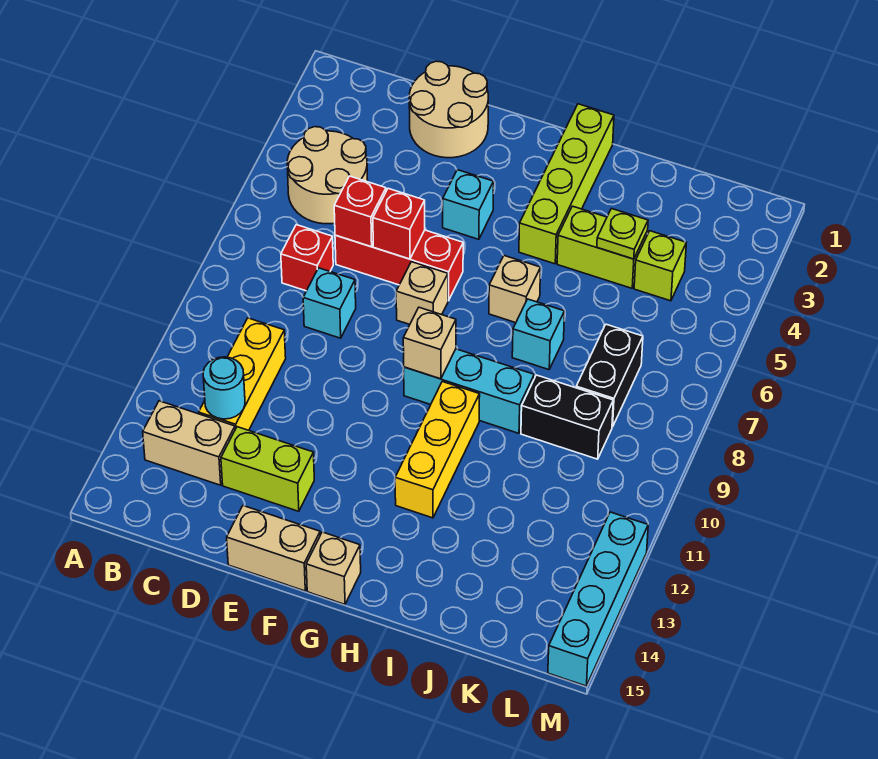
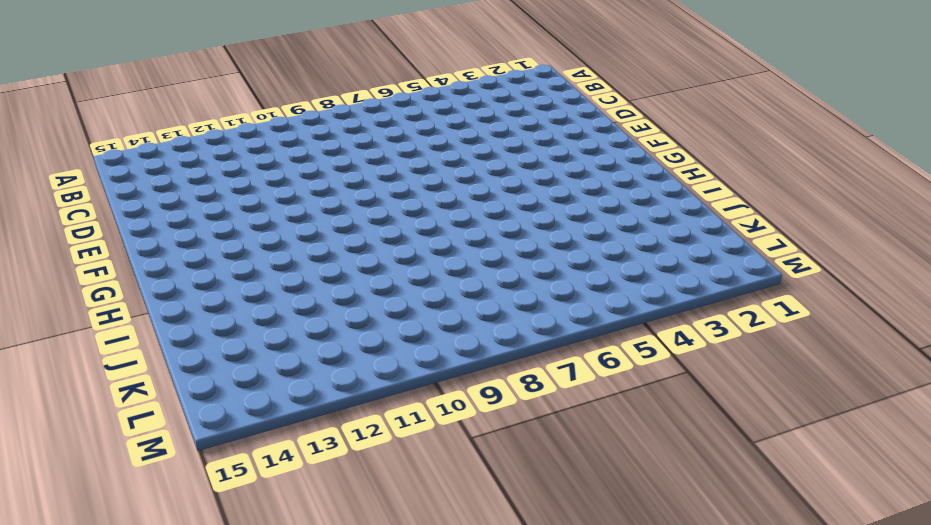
none -> tan 2x2 round brick [287,127,368,224]
none -> tan 1x2 brick [143,401,235,485]
none -> red 1x1 brick [281,225,333,291]

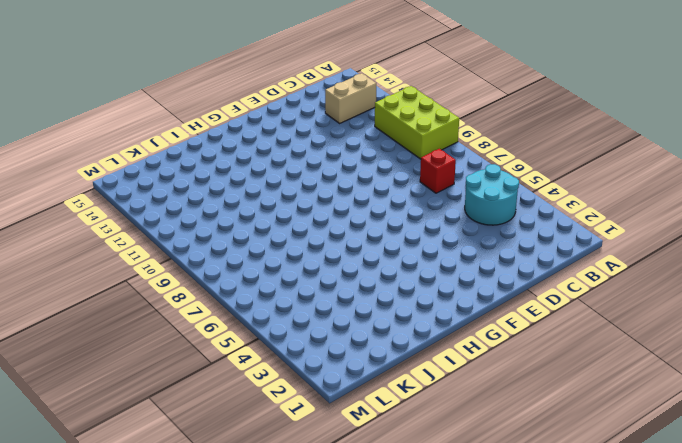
lime 2x3 brick [375,86,459,159] -> none
cyan 2x2 round brick [465,164,519,225] -> tan 2x2 round brick [287,127,368,224]
none -> yellow 1x3 brick [199,318,286,430]
none -> tan 2x2 round brick [409,61,488,158]
none -> red 1x3 brick [335,230,463,301]

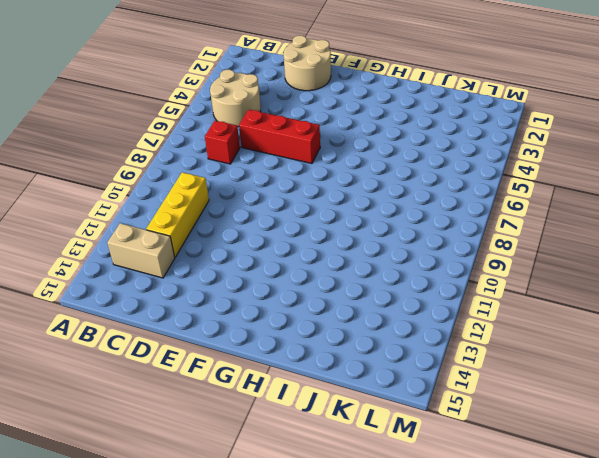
none -> cyan 1x1 brick [303,268,356,338]
none -> lime 1x2 brick [221,427,314,511]
none -> tan 1x2 brick [227,506,320,591]

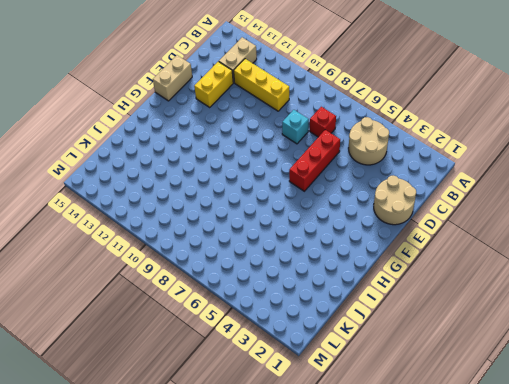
yellow 1x2 brick [194,61,233,107] -> lime 1x2 brick [221,427,314,511]
none -> cyan 1x1 brick [443,170,494,239]
none -> tan 1x1 brick [396,262,448,324]
none -> cyan 1x3 brick [403,349,534,433]

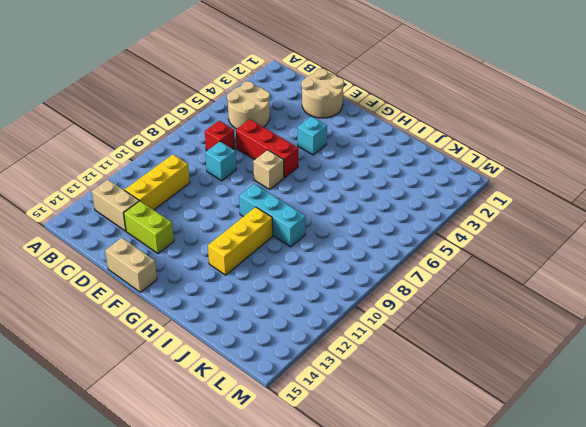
none -> tan 1x1 brick [306,532,361,604]
none -> lime 1x4 brick [519,104,614,264]
none -> tan 1x1 brick [489,256,541,323]

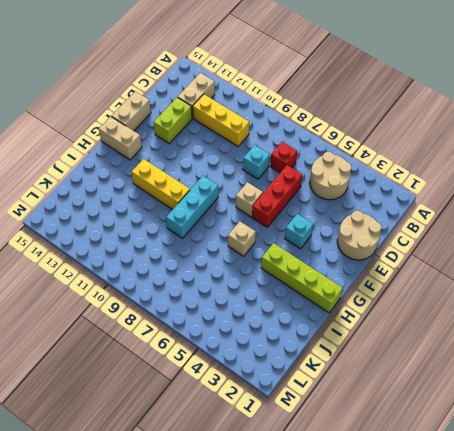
tan 1x2 brick [99,116,142,160] -> tan 1x1 brick [306,532,361,604]
none -> lime 1x2 brick [557,206,648,288]
none -> cyan 1x1 brick [512,299,565,370]
none -> black 1x2 brick [521,375,613,459]

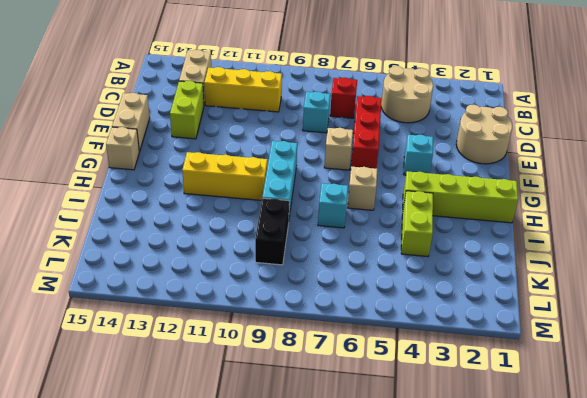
none -> lime 1x1 brick [634,231,686,301]
none -> black 1x2 brick [576,324,643,427]
none -> cyan 1x4 brick [548,512,648,686]

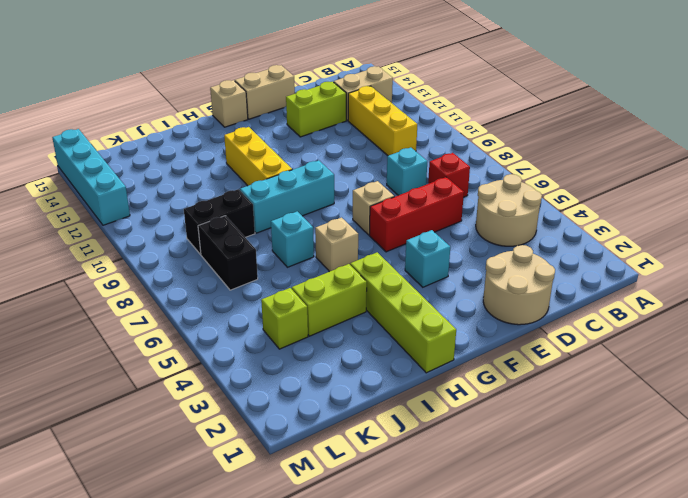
none -> cyan 1x1 round brick [203,357,245,419]
none -> red 1x1 brick [334,176,386,247]
none -> red 1x1 brick [373,188,425,259]

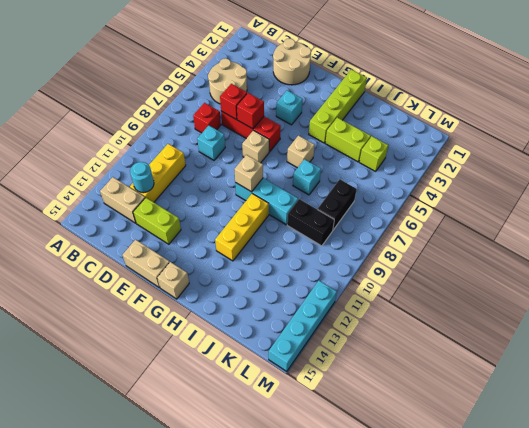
none -> lime 1x1 plate [597,209,648,259]

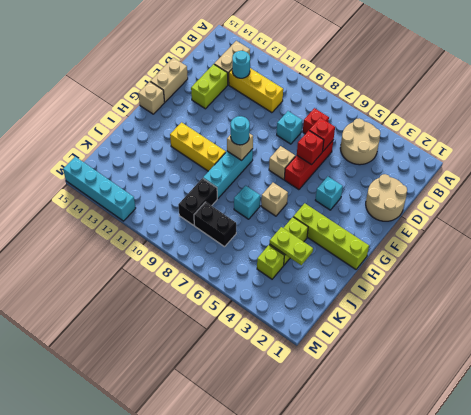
cyan 1x1 round brick [231,116,250,145] -> none
lime 1x2 plate [270,227,313,265] -> lime 1x1 plate [597,209,648,259]

